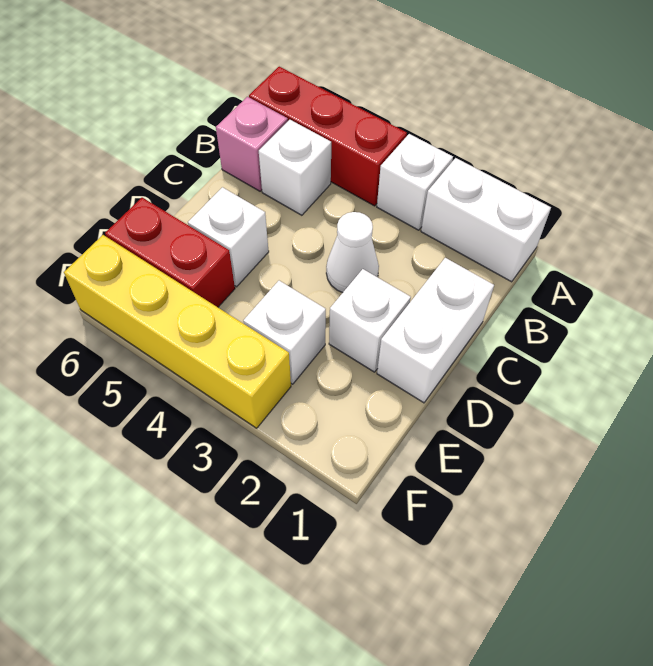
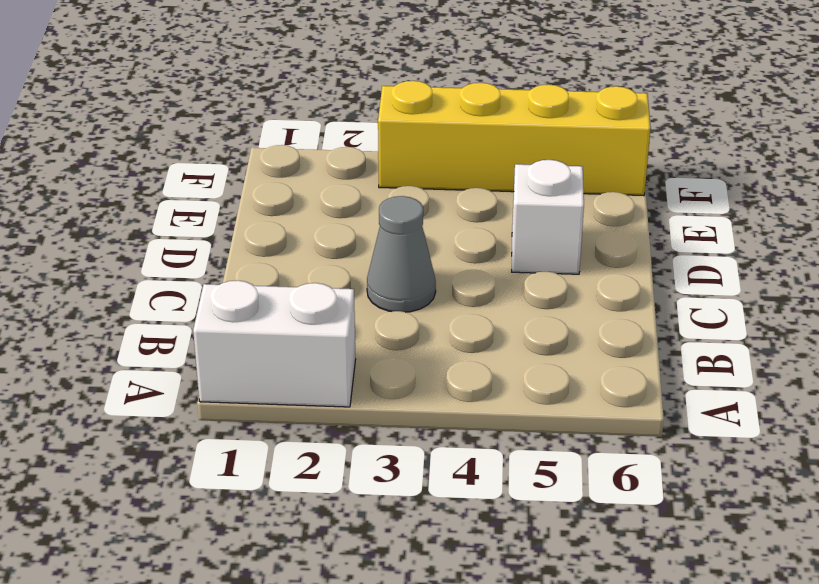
grey 1x1 cone [367,196,436,312] -> white 1x1 cone [326,212,379,293]
none -> white 1x1 brick [377,134,453,230]
none -> red 1x3 brick [249,67,407,206]
none -> white 1x1 brick [259,120,331,215]

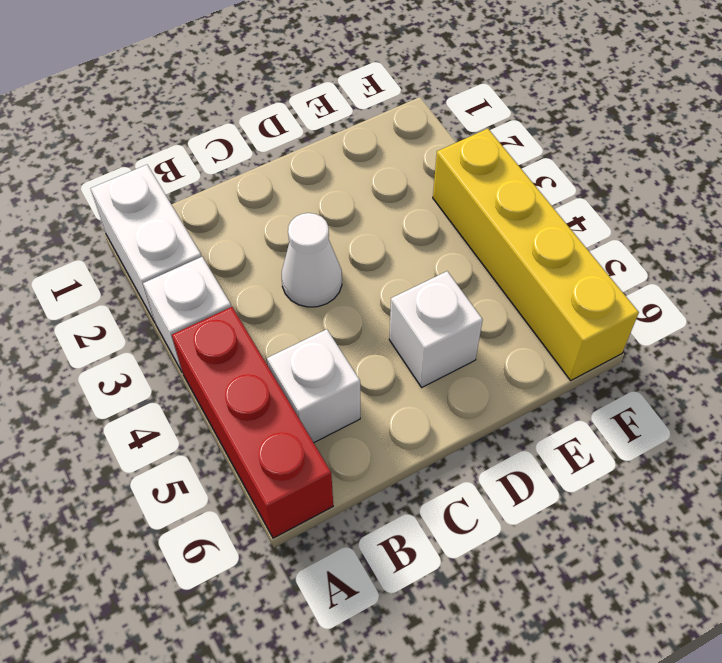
none -> pink 1x1 brick [216,97,288,191]
none -> white 1x2 brick [377,258,494,403]
none -> white 1x1 brick [329,269,411,372]

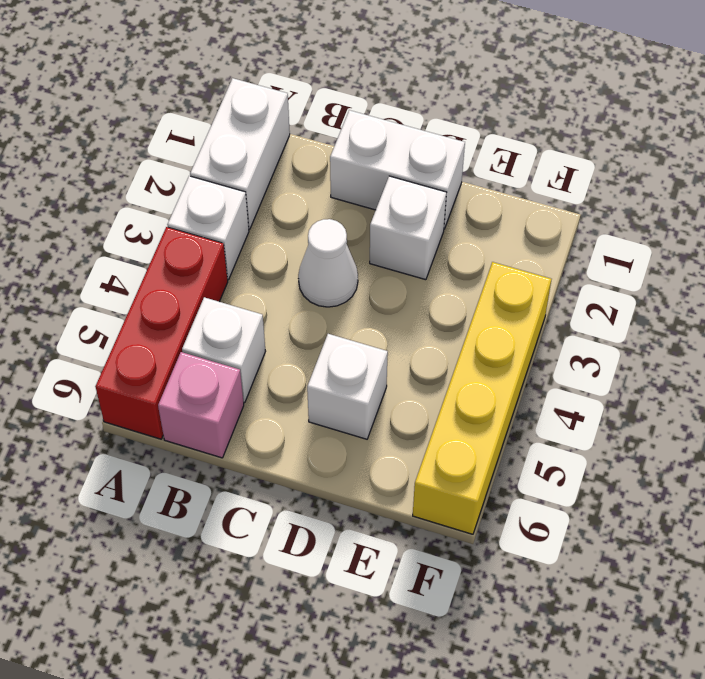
none -> white 1x1 brick [243,281,326,384]
none -> red 1x2 brick [105,198,235,307]

